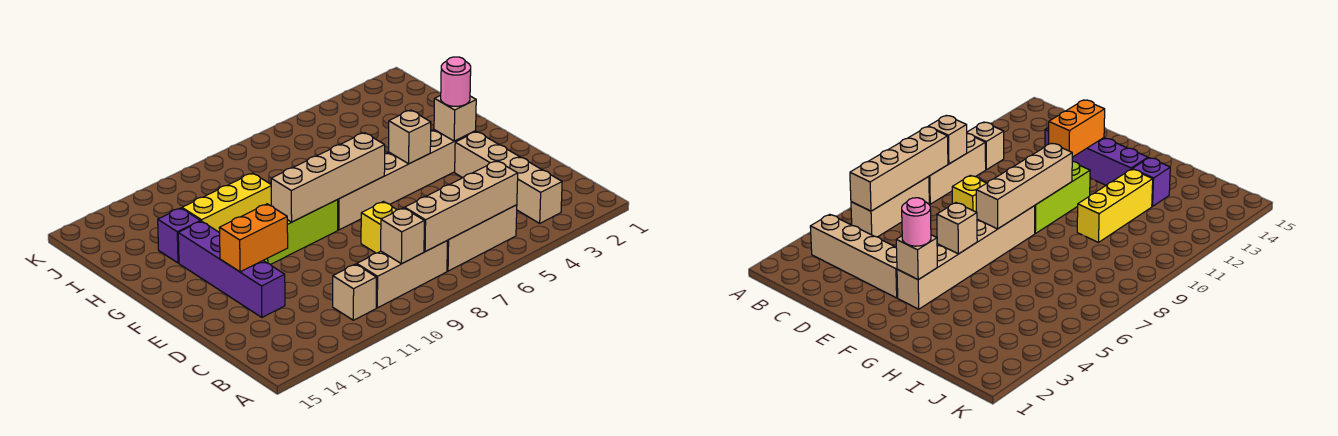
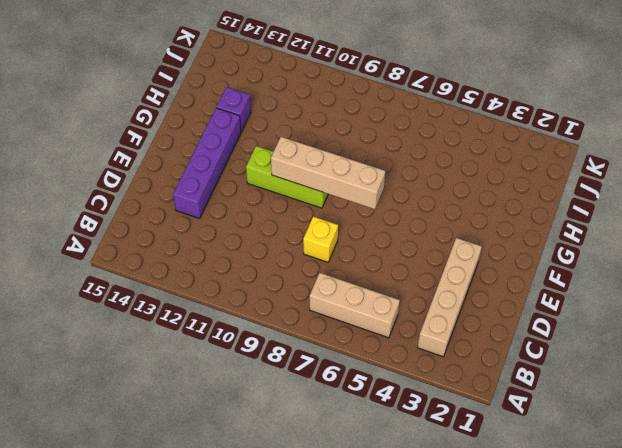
none -> tan 1x3 brick [357,241,447,308]
none -> tan 1x1 brick [333,264,376,320]
none -> tan 1x6 brick [338,130,476,230]

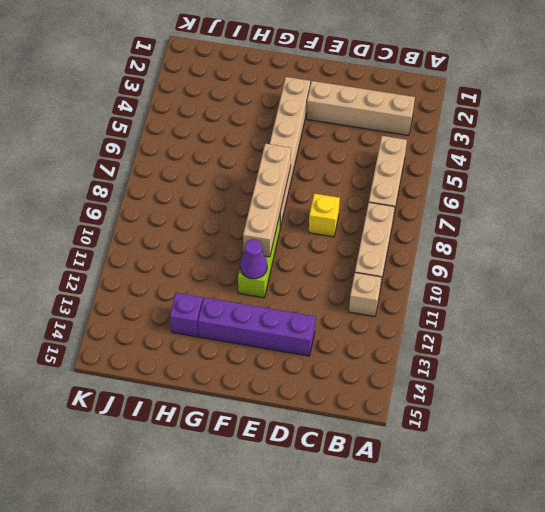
purple 1x1 cone [240,239,267,279] -> none
none -> yellow 1x3 brick [182,173,271,233]
none -> tan 1x4 brick [405,161,518,252]
none -> tan 1x1 brick [381,208,424,264]

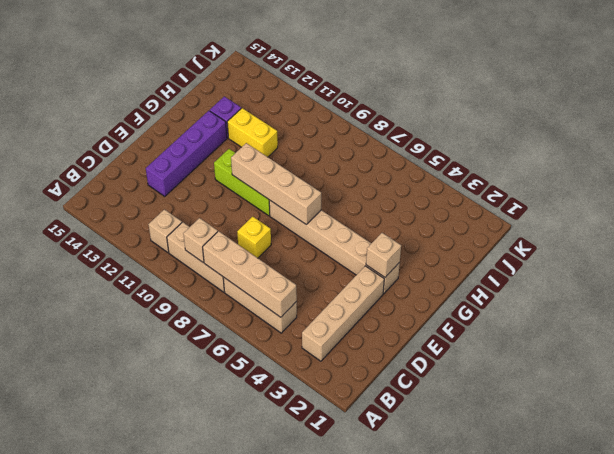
yellow 1x2 brick [227,108,278,157] -> yellow 1x3 brick [182,173,271,233]
none -> orange 1x2 brick [219,204,288,272]
none -> tan 1x1 brick [389,110,431,164]
none -> pink 1x1 round brick [441,57,471,106]

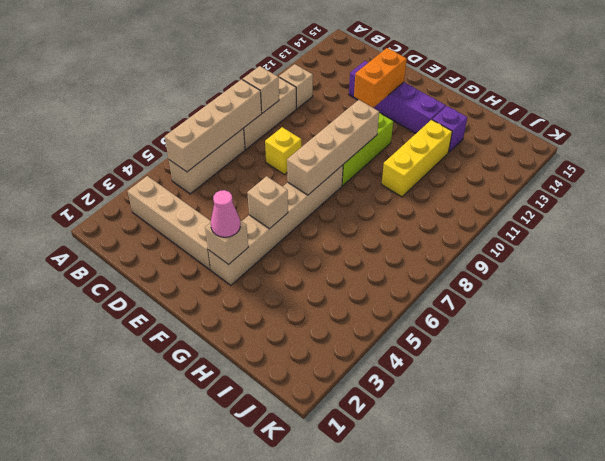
pink 1x1 cone [211,190,240,237] -> pink 1x1 round brick [441,57,471,106]

